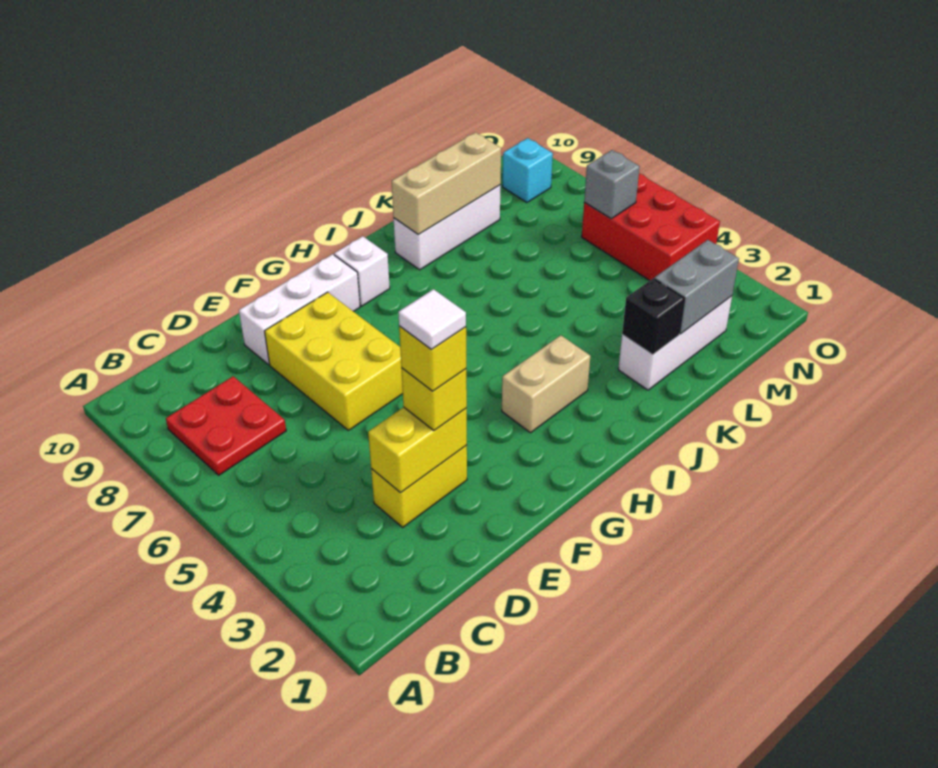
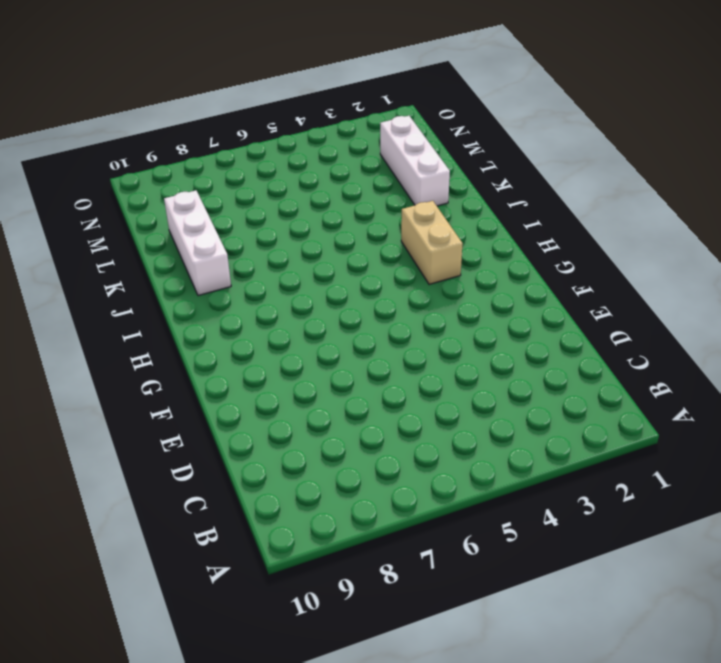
none -> red 2x2 plate [166,376,286,475]
none -> yellow 1x2 brick [371,445,467,527]
none -> yellow 2x3 brick [265,292,403,430]

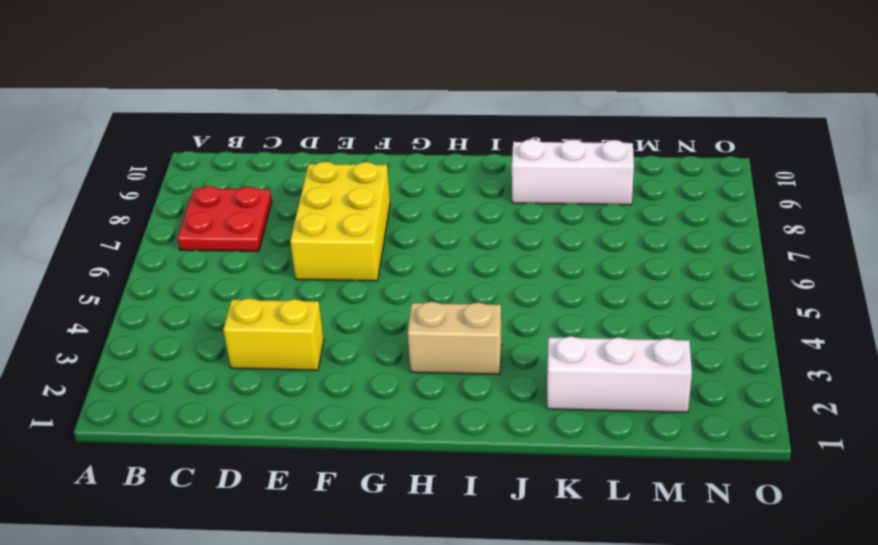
none -> white 1x3 brick [239,254,360,365]
none -> white 1x1 brick [334,236,390,306]
none -> red 2x3 brick [582,173,720,281]

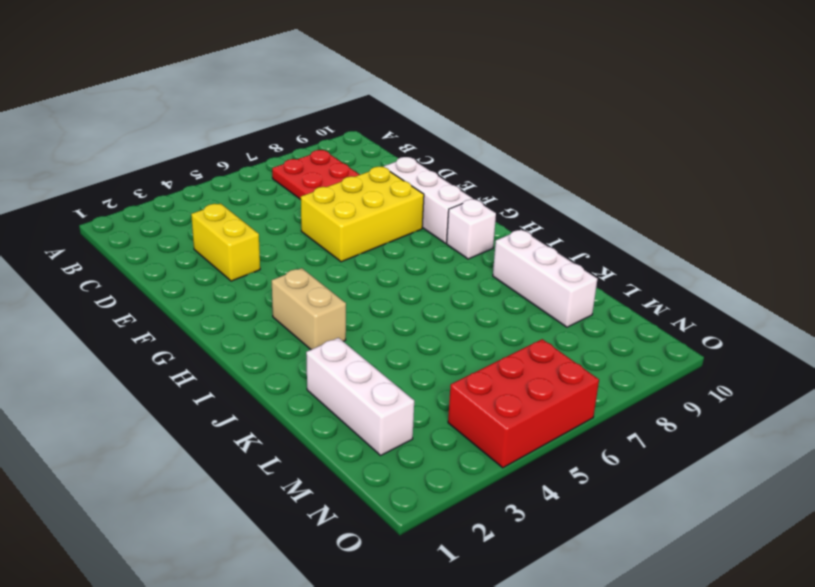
none -> cyan 1x1 brick [503,138,553,202]
none -> yellow 1x2 brick [368,407,467,493]
none -> tan 1x3 brick [392,132,501,234]

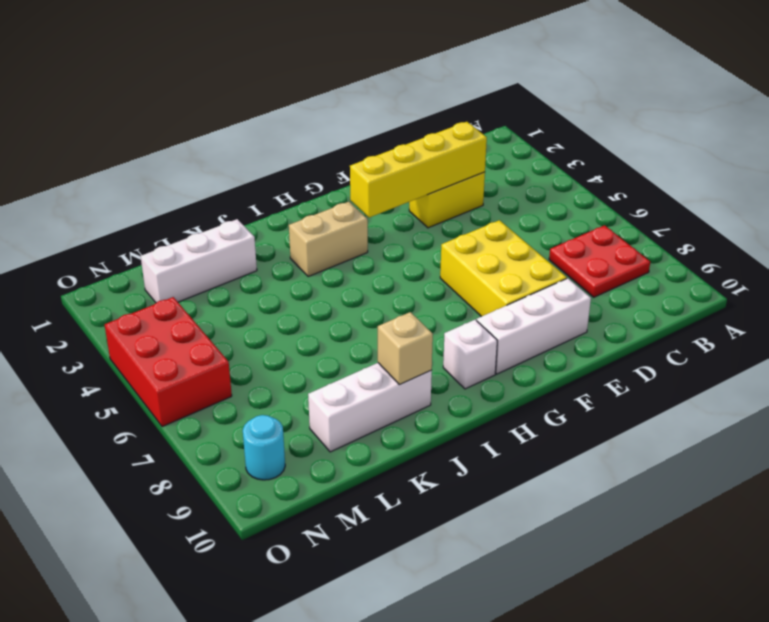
yellow 1x4 brick [350,122,487,218] -> yellow 1x2 brick [368,407,467,493]
tan 1x1 brick [378,312,433,384] -> tan 1x3 brick [392,132,501,234]
cyan 1x1 round brick [243,415,285,480] -> cyan 1x1 brick [503,138,553,202]
none -> black 1x1 brick [622,278,684,355]
none -> grey 1x2 brick [654,240,739,334]
none -> grey 1x1 brick [584,150,640,219]

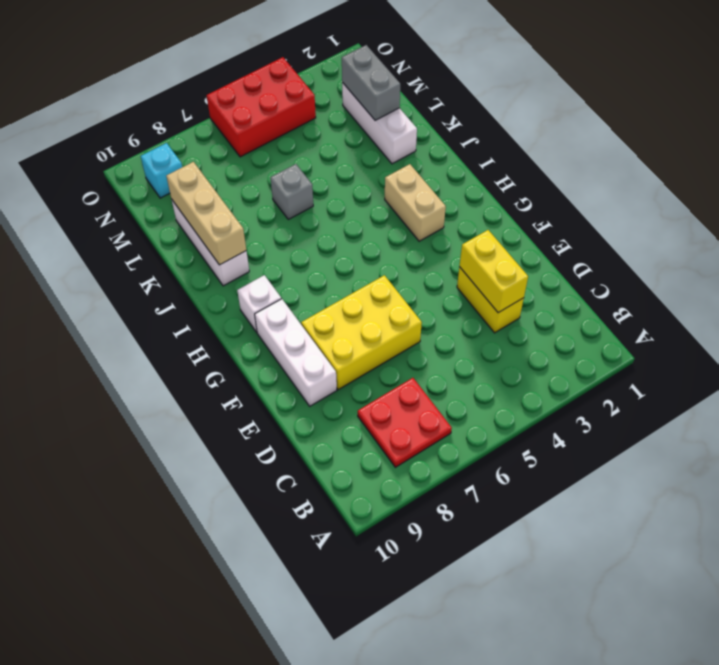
grey 1x1 brick [271,164,313,219] -> grey 1x1 brick moved to [584,150,640,219]
none -> black 1x1 brick [622,278,684,355]
none -> yellow 1x1 brick [401,368,467,431]
none -> yellow 1x1 brick [399,326,466,391]

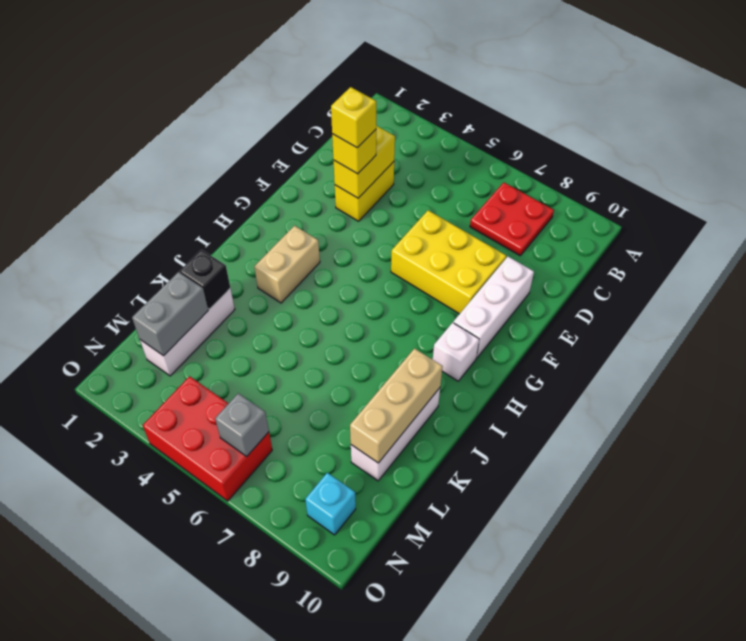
none -> white 1x1 tile [398,289,466,349]

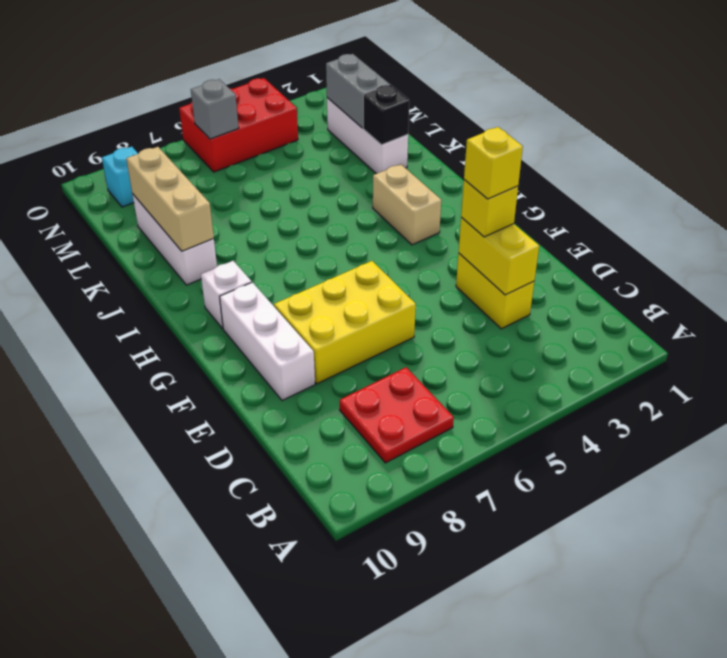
none -> white 1x1 tile [398,289,466,349]

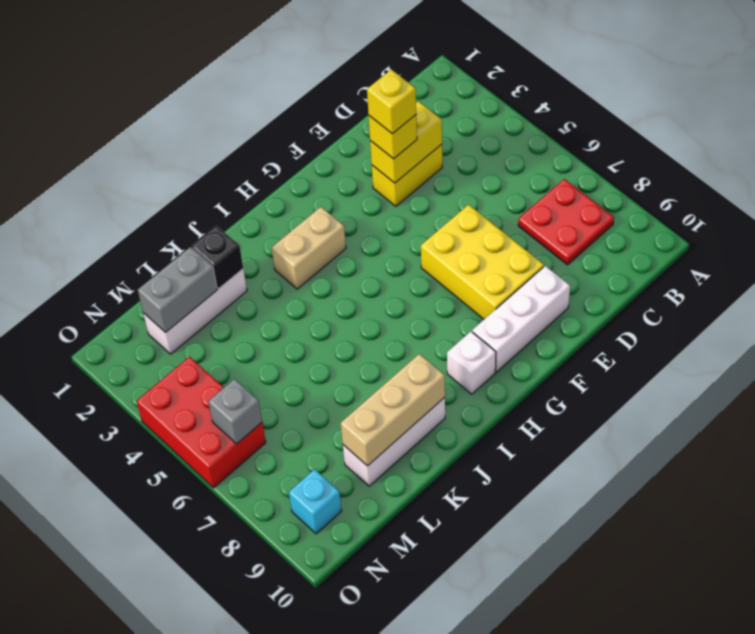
none -> white 1x1 tile [398,289,466,349]

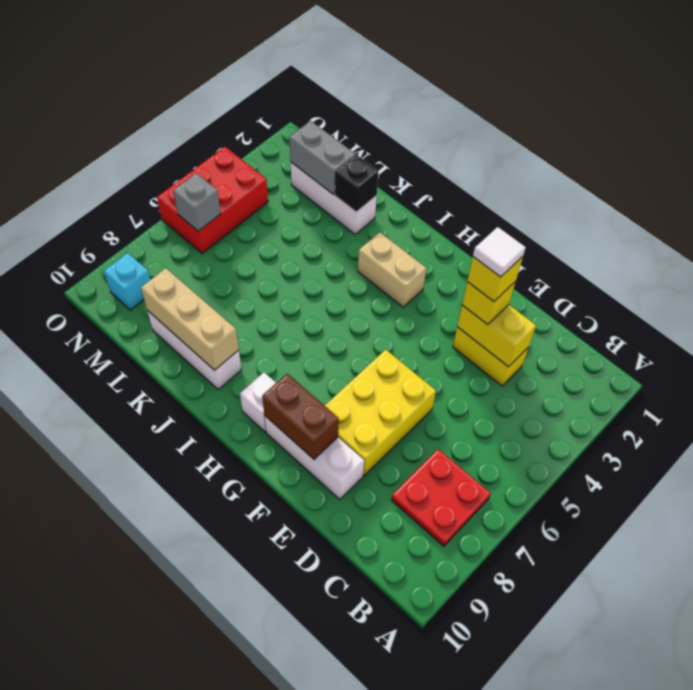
brown 1x2 brick [262,374,339,459] -> none

